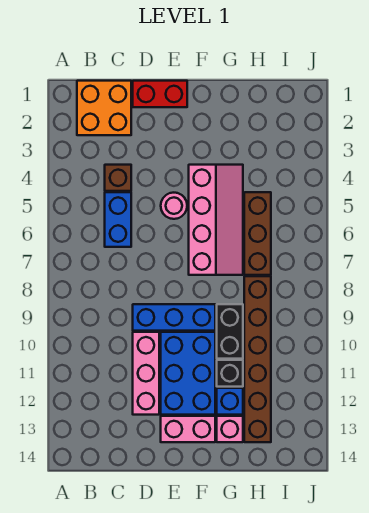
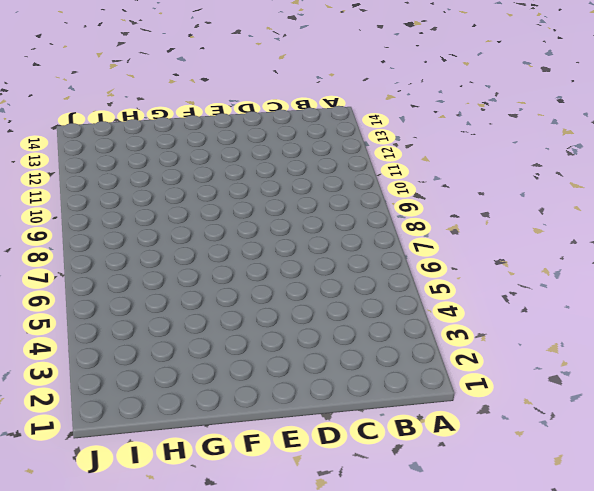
none -> orange 2x2 brick [77,81,131,135]
none -> brown 1x1 brick [105,165,131,191]
none -> blue 1x2 brick [105,192,131,247]

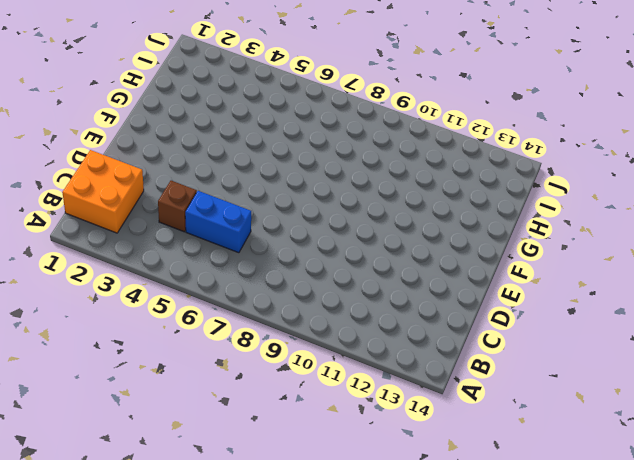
none -> red 1x2 brick [133,81,187,107]
none -> blue 1x3 brick [133,304,215,331]
none -> pink 1x3 brick [133,332,159,415]

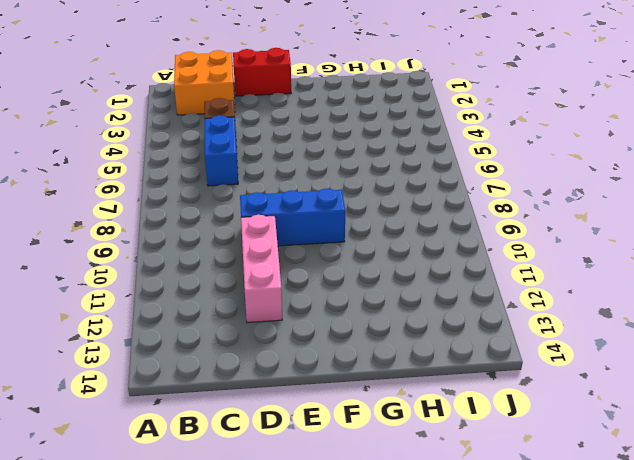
none -> pink 1x1 round brick [161,193,187,219]
none -> blue 2x3 brick [161,332,215,415]
none -> pink 1x2 brick [161,416,215,442]

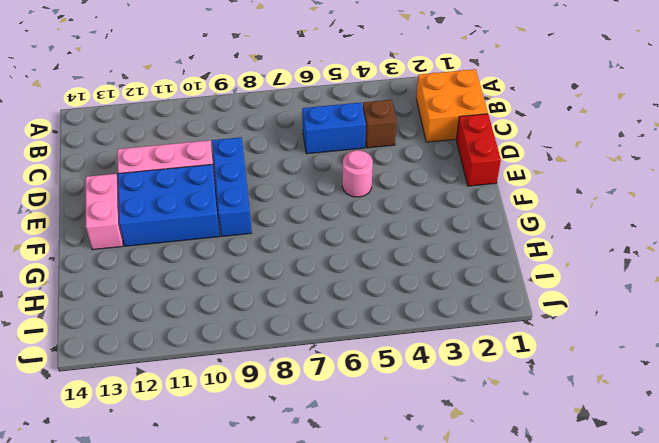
none -> pink 2x4 slope [189,165,243,275]
none -> black 1x2 brick [217,304,243,359]
none -> black 1x1 brick [217,360,243,387]

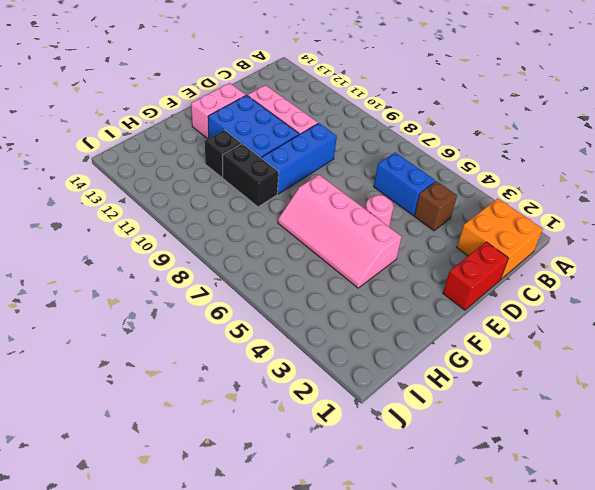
none -> blue 1x1 brick [217,388,243,415]
none -> pink 1x1 brick [217,416,243,442]
none -> brown 1x3 brick [244,192,271,275]

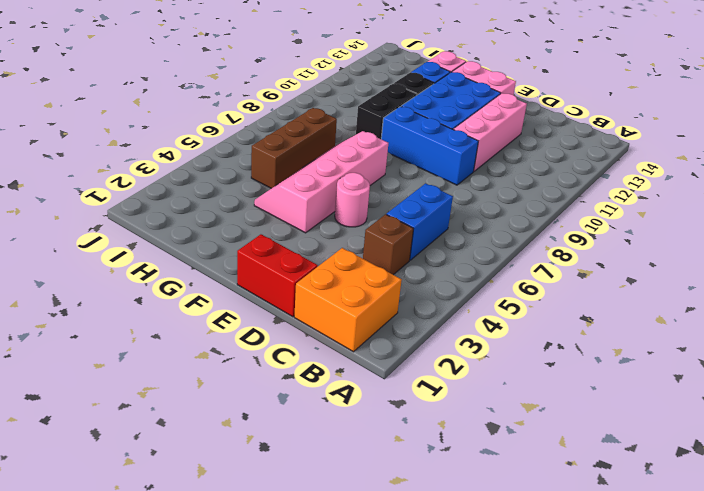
none -> brown 1x6 brick [244,276,271,442]

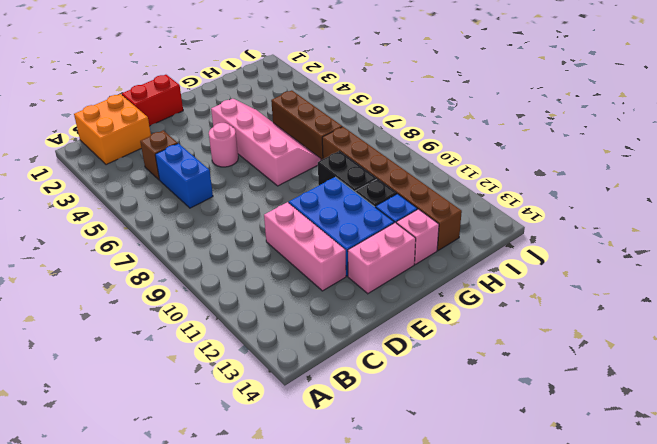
none -> blue 1x3 brick [133,304,215,331]

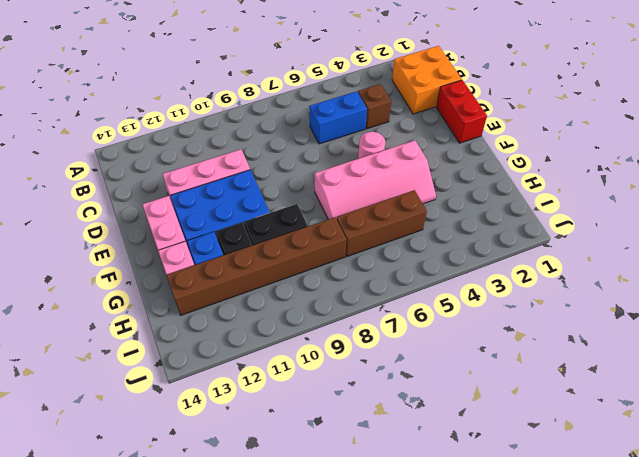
none -> blue 1x3 brick [133,304,215,331]

